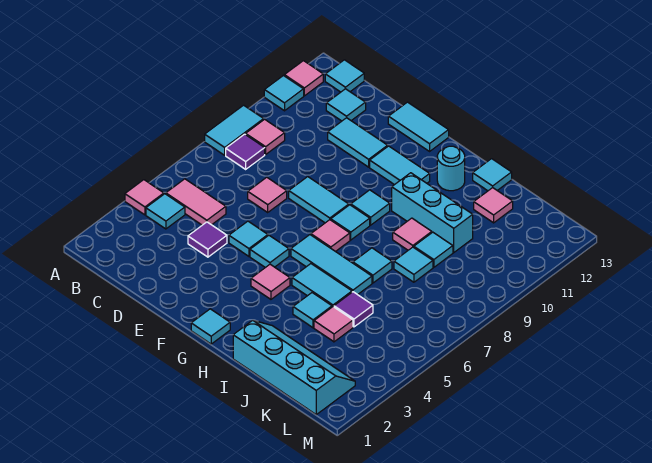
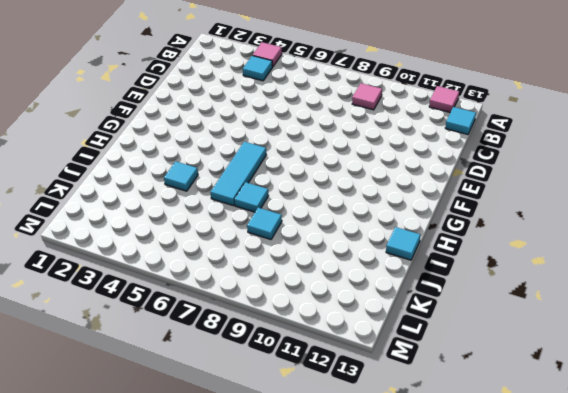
none -> cyan 1x2 tile [205,105,264,155]
none -> cyan 1x1 tile [264,76,304,111]
none -> pink 1x2 tile [166,179,226,225]
none -> purple 1x1 tile [226,134,265,169]

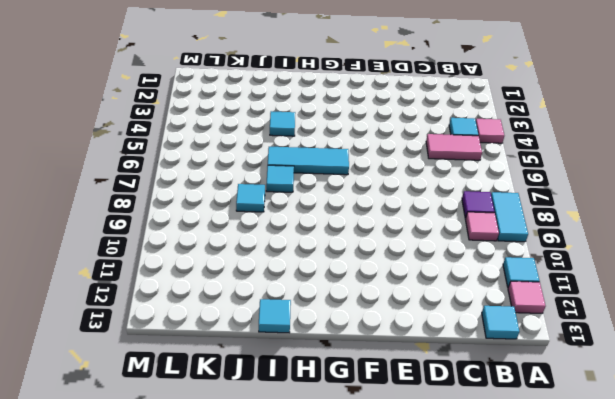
none -> cyan 1x1 tile [326,89,366,121]
none -> purple 1x1 tile [188,222,227,257]
none -> pink 1x1 tile [248,177,287,212]
none -> cyan 1x2 tile [328,118,388,167]

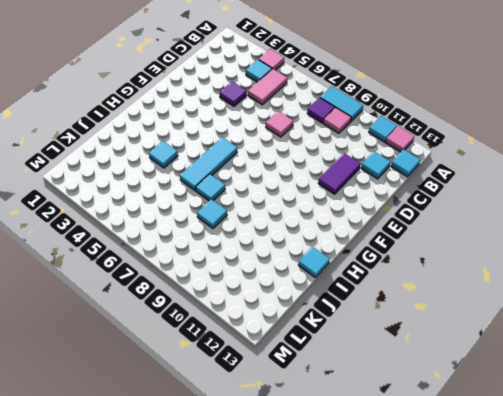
purple 1x2 tile [318,153,360,194] -> cyan 1x2 tile [328,118,388,167]
none -> cyan 1x1 tile [229,221,268,256]
none -> cyan 1x2 tile [289,177,349,223]
none -> cyan 1x2 tile [388,102,449,151]
none -> cyan 1x1 tile [250,235,289,268]

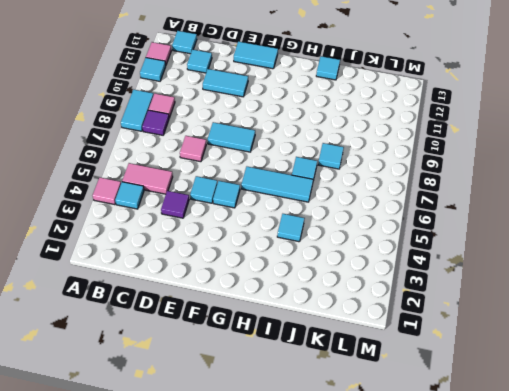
none -> cyan 1x2 tile [370,146,430,185]
none -> cyan 1x1 tile [191,309,230,344]
none -> pink 1x1 tile [251,264,290,299]
none -> pink 1x1 tile [311,220,350,252]

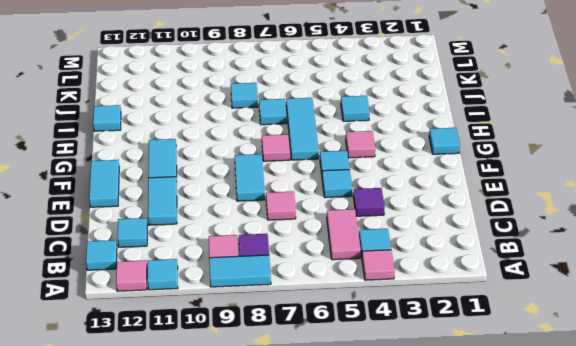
none -> cyan 1x1 tile [331,205,370,240]
none -> cyan 1x1 tile [351,190,390,225]
none -> cyan 1x2 tile [292,264,352,307]
none -> cyan 1x3 brick [392,173,473,252]

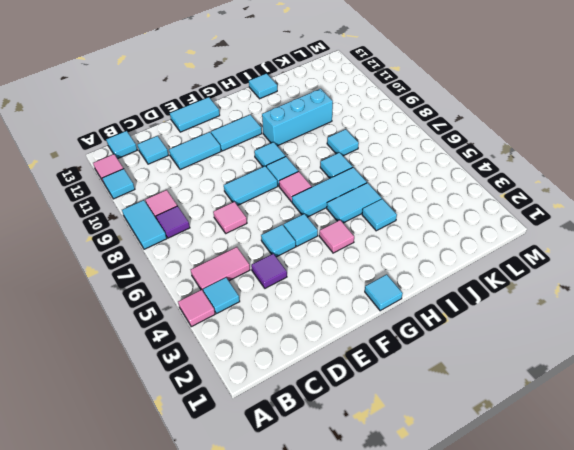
none -> cyan 1x1 round brick [437,146,465,191]
none -> cyan 2x4 slope [233,320,355,414]
none -> pink 1x1 tile [393,218,432,250]
none -> pink 1x1 tile [314,307,353,342]

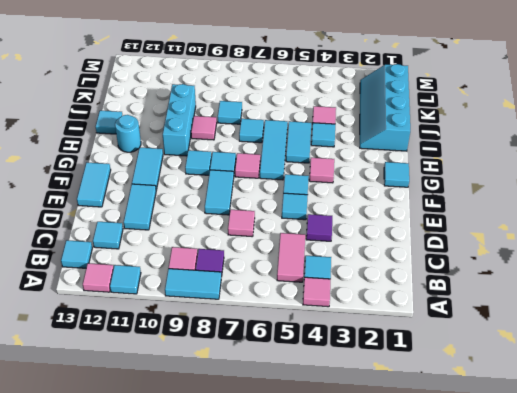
none -> purple 1x1 tile [334,292,373,327]
none -> cyan 1x1 tile [414,232,453,267]
none -> pink 1x1 tile [474,188,513,223]

